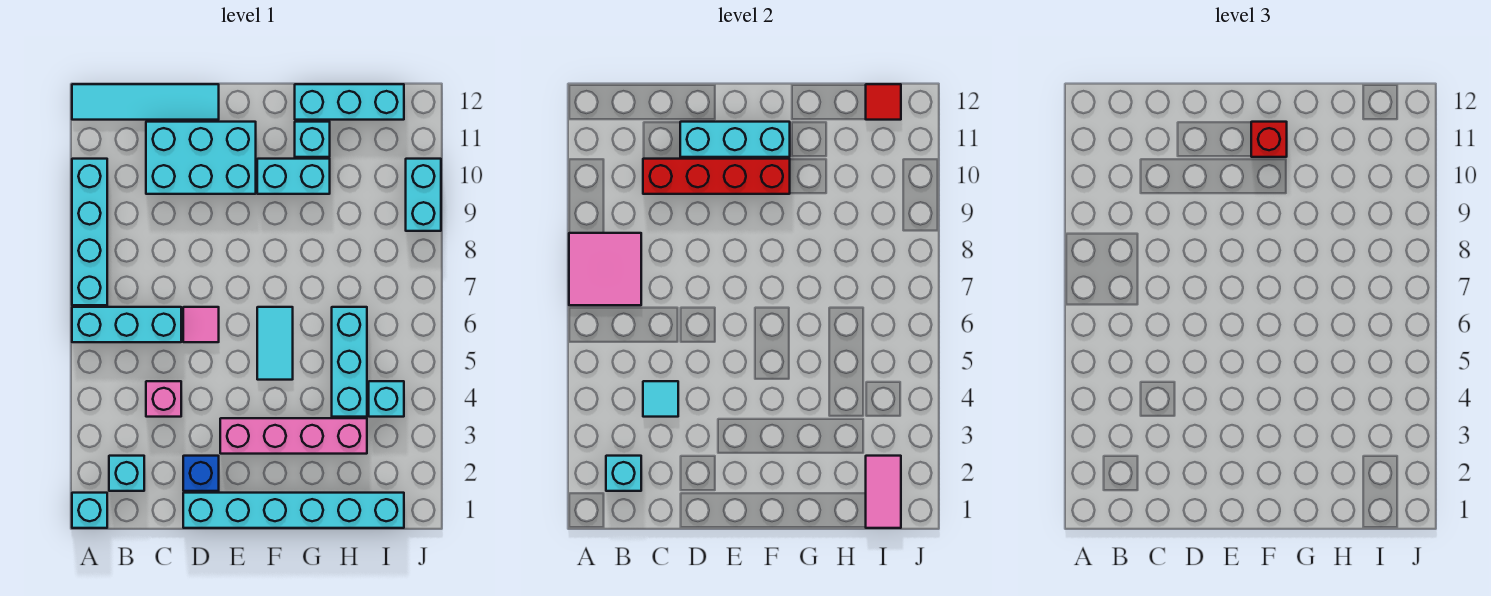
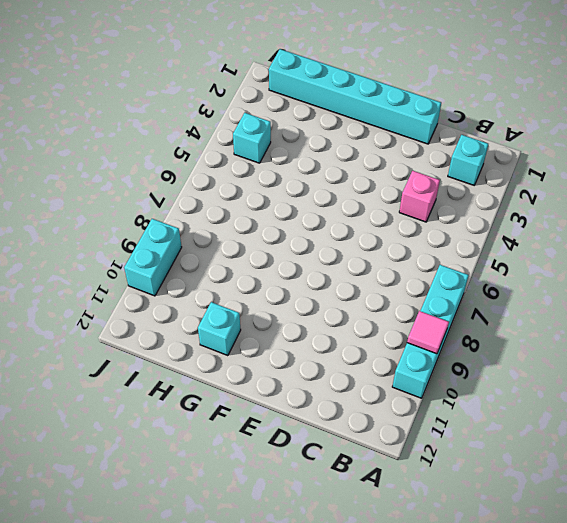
pink 1x1 tile [407,311,449,354] -> pink 1x1 tile moved to [183,307,219,342]
none -> cyan 1x1 brick [72,493,107,528]
none -> cyan 1x3 brick [72,307,181,342]
none -> cyan 1x4 tile [72,84,219,120]

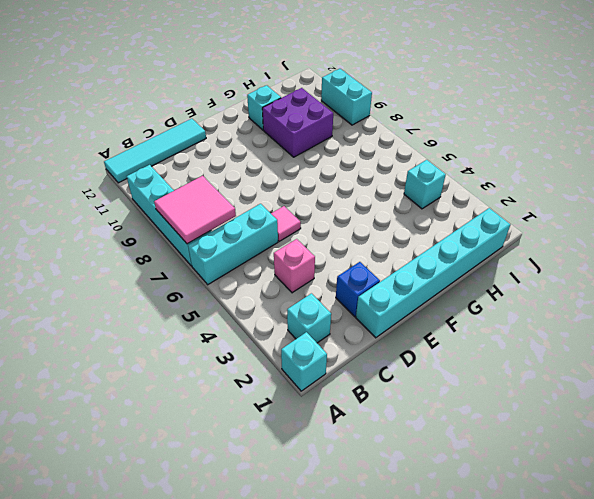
purple 2x2 brick [262,88,333,157] -> cyan 1x2 brick [257,159,330,194]
none -> cyan 2x3 brick [146,122,256,194]
none -> pink 1x4 brick [220,418,367,454]
none -> cyan 1x2 tile [257,307,293,380]

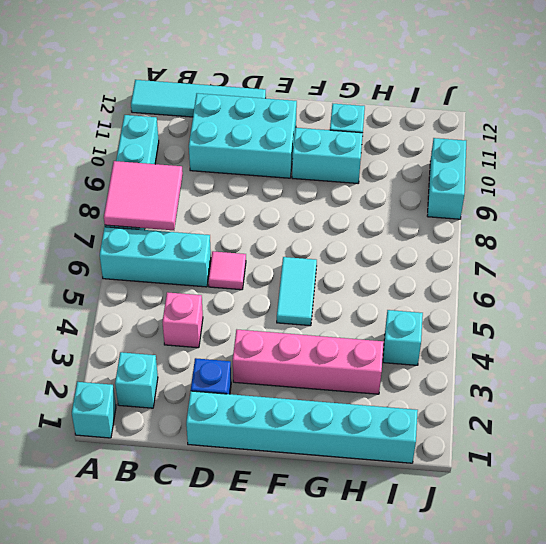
none -> cyan 1x3 brick [295,84,404,120]
none -> cyan 1x3 brick [332,307,367,417]
none -> cyan 1x1 brick [606,456,641,491]

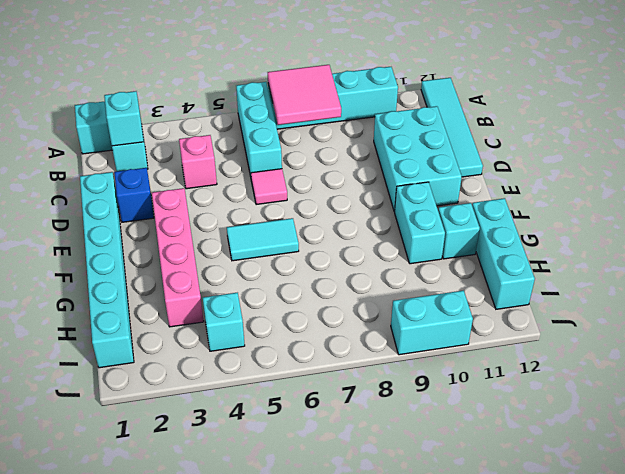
none -> cyan 1x3 brick [332,307,367,417]
none -> cyan 1x1 tile [643,381,678,417]
none -> red 1x4 brick [643,159,790,194]

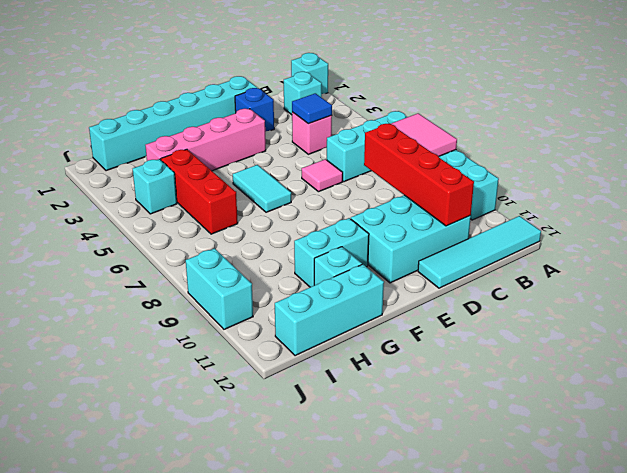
blue 1x1 tile [292,93,332,124] -> cyan 1x1 tile [643,381,678,417]
red 1x4 brick [364,124,474,226] -> red 1x4 brick turned to [643,159,790,194]
red 1x3 brick [161,149,238,234] -> cyan 1x3 brick [332,307,367,417]
none -> cyan 1x1 brick [606,456,641,491]
none -> cyan 1x3 brick [680,122,790,157]
none -> pink 1x2 tile [866,456,901,528]

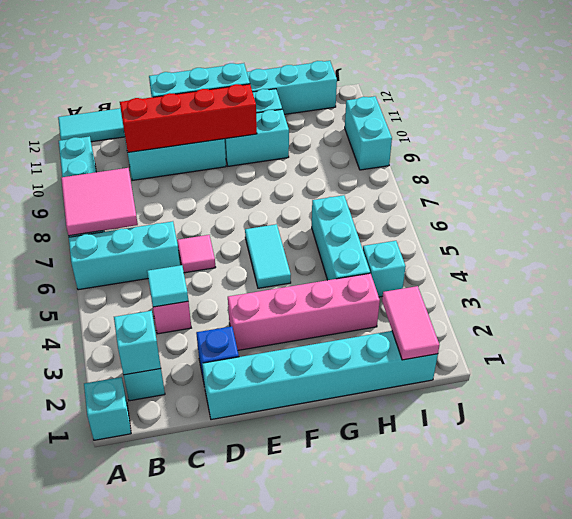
none -> red 1x1 tile [866,84,901,120]
none -> red 1x1 brick [1251,122,1287,157]

